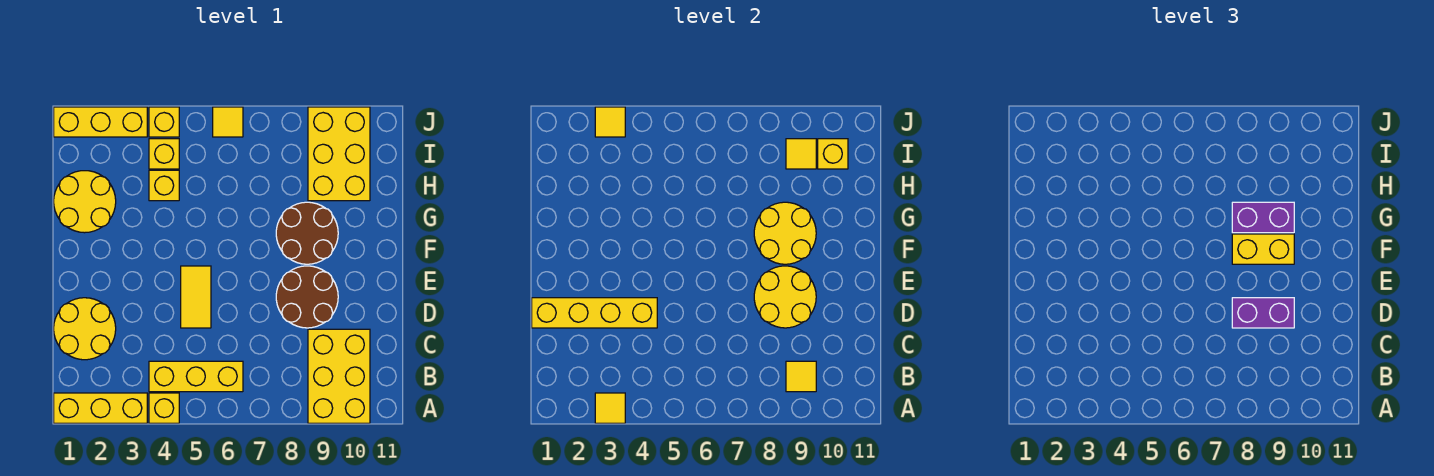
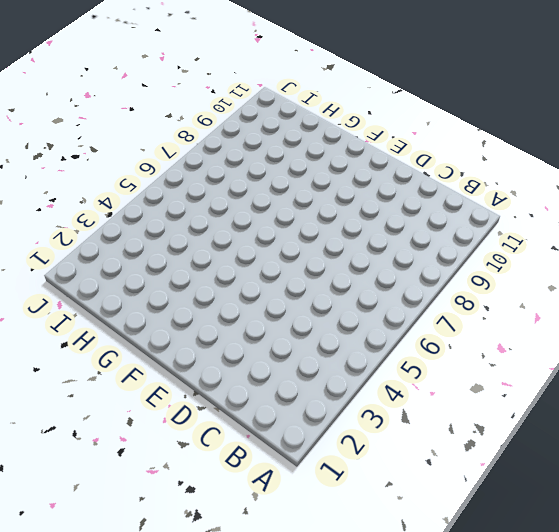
none -> yellow 1x3 brick [54,393,147,423]
none -> yellow 1x1 brick [149,393,179,423]
none -> yellow 2x3 brick [308,329,370,423]

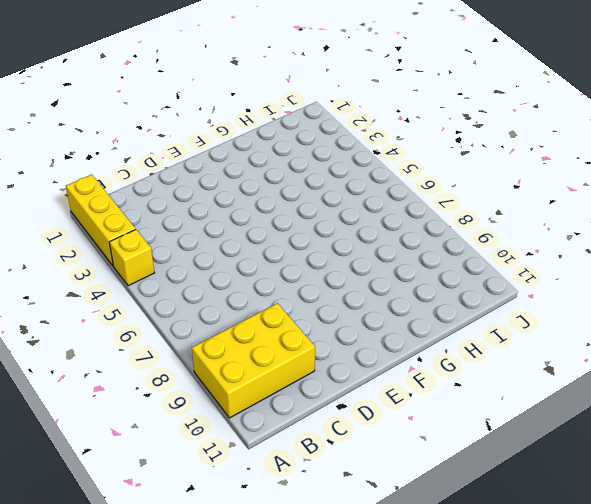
none -> yellow 1x3 brick [149,361,243,392]
none -> yellow 2x2 round brick [54,298,116,360]
none -> yellow 1x2 tile [181,266,211,328]

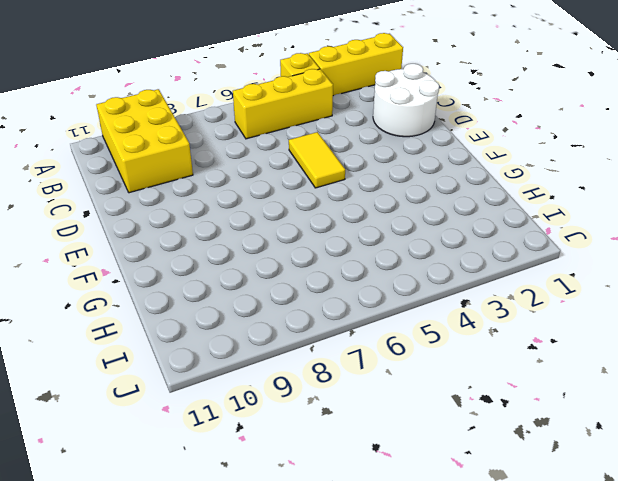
white 2x2 round brick [373,64,439,137] -> yellow 2x2 round brick [54,298,116,360]
none -> brown 2x2 round brick [276,266,338,328]
none -> brown 2x2 round brick [276,202,338,264]
none -> yellow 2x2 round brick [54,171,116,233]

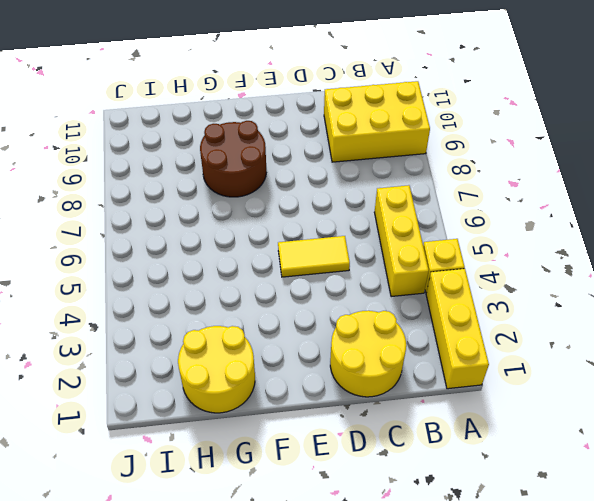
none -> brown 2x2 round brick [276,266,338,328]
none -> yellow 1x1 brick [149,170,179,201]
none -> yellow 2x3 brick [308,107,370,201]

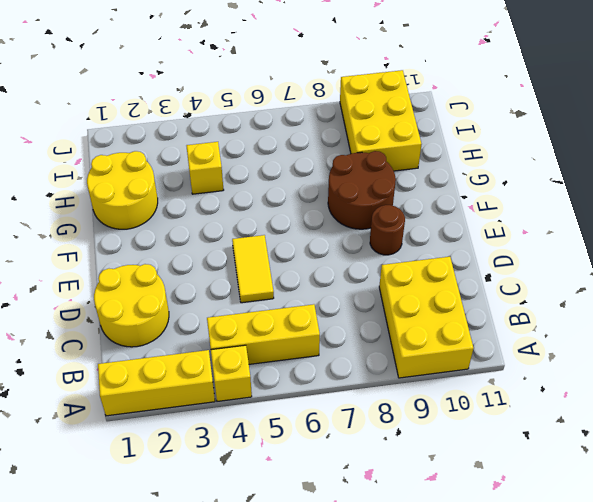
brown 1x1 round brick [370,205,405,255] -> brown 2x2 round brick [276,266,338,328]
none -> yellow 1x1 brick [149,139,179,169]
none -> yellow 1x3 brick [54,107,147,137]
none -> yellow 1x1 brick [149,107,179,137]

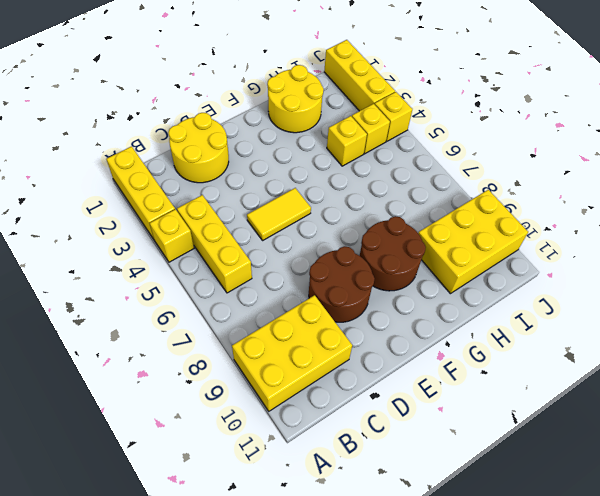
none -> yellow 1x1 tile [213,107,243,137]
none -> yellow 1x1 tile [595,393,625,423]
none -> yellow 1x1 tile [786,361,816,392]

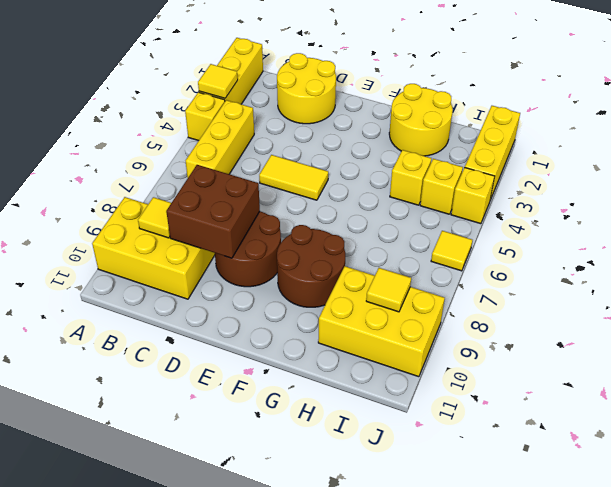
brown 2x2 brick [166,165,260,258] -> yellow 2x2 round brick [754,266,816,328]
none -> yellow 1x4 brick [532,298,657,328]
none -> yellow 2x2 round brick [754,202,816,264]
none -> yellow 1x1 brick [818,139,848,169]

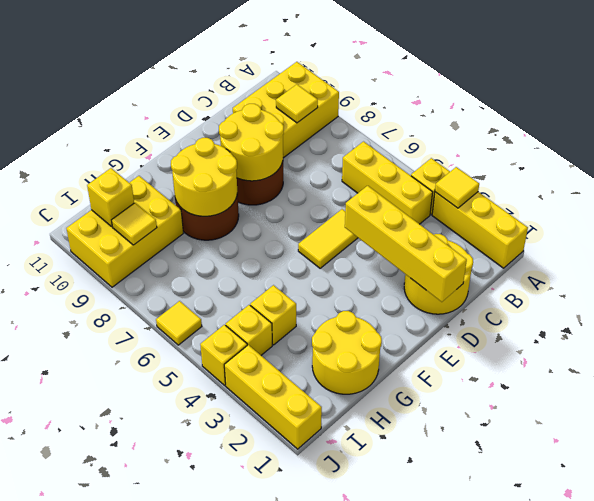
none -> yellow 1x1 tile [595,107,625,137]
none -> purple 1x2 brick [1232,298,1294,328]
none -> yellow 1x2 brick [1232,234,1294,264]

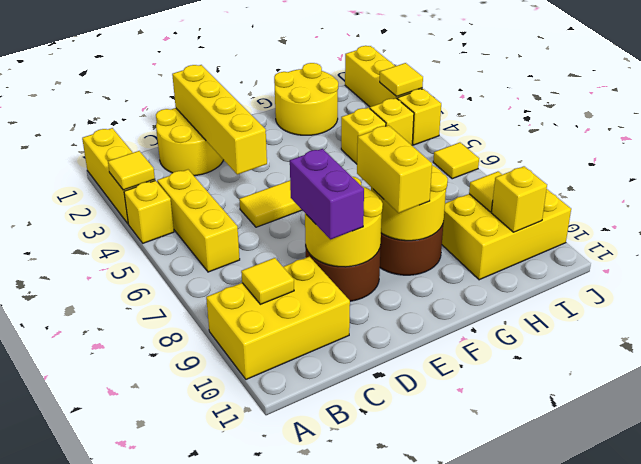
none -> purple 1x2 brick [1232,202,1294,233]

